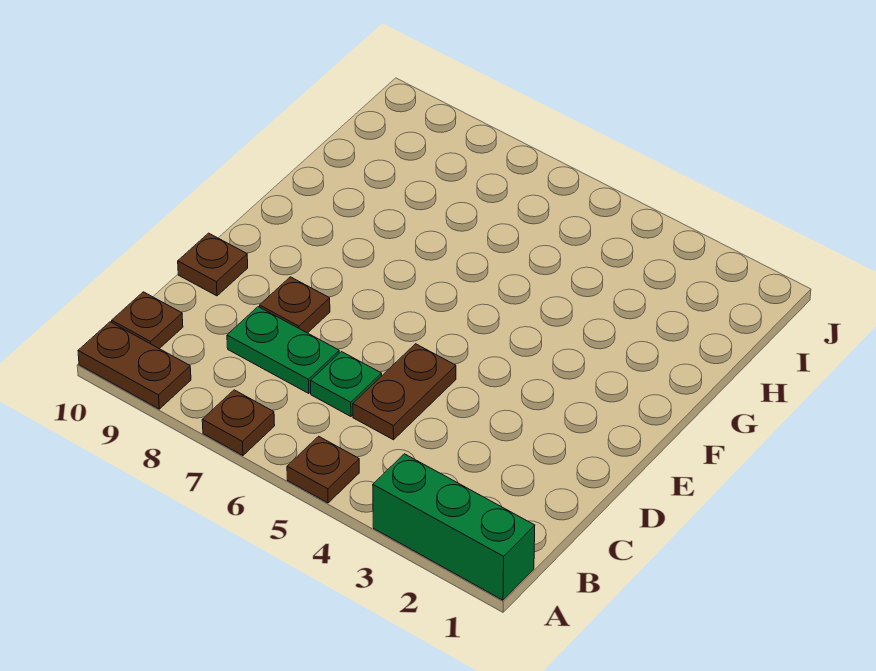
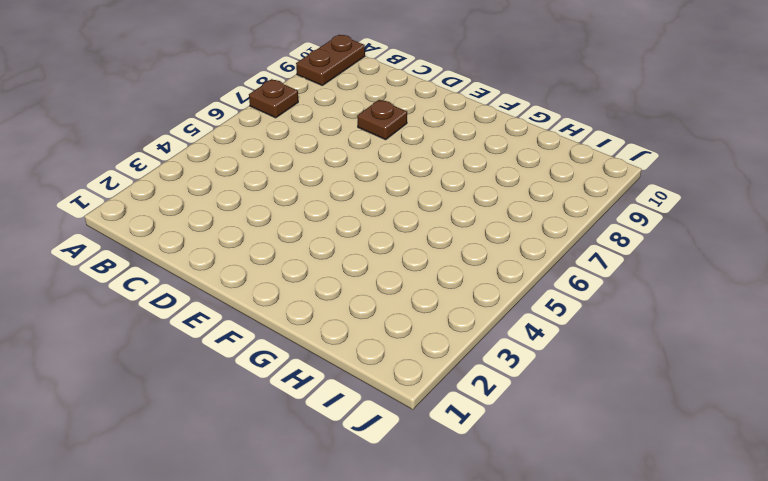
none -> green 1x3 brick [373,454,535,600]
none -> brown 1x1 plate [287,436,359,503]

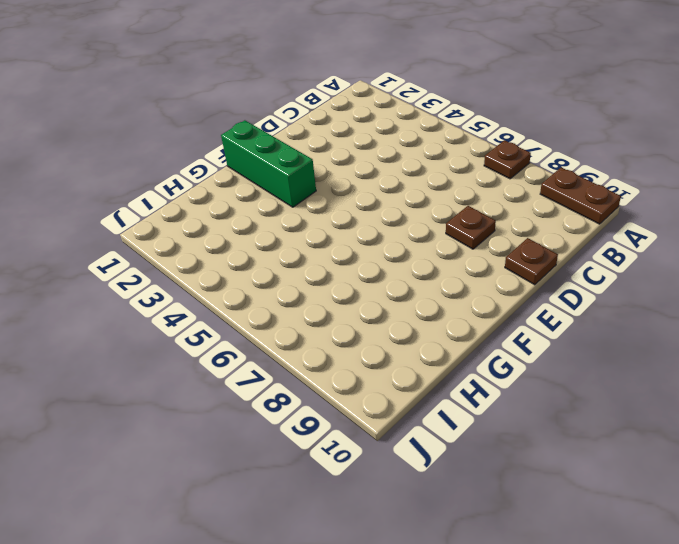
green 1x3 brick [221,120,316,207] -> green 1x3 brick moved to [373,454,535,600]
none -> brown 1x1 plate [287,436,359,503]
none -> brown 1x1 plate [112,292,183,349]

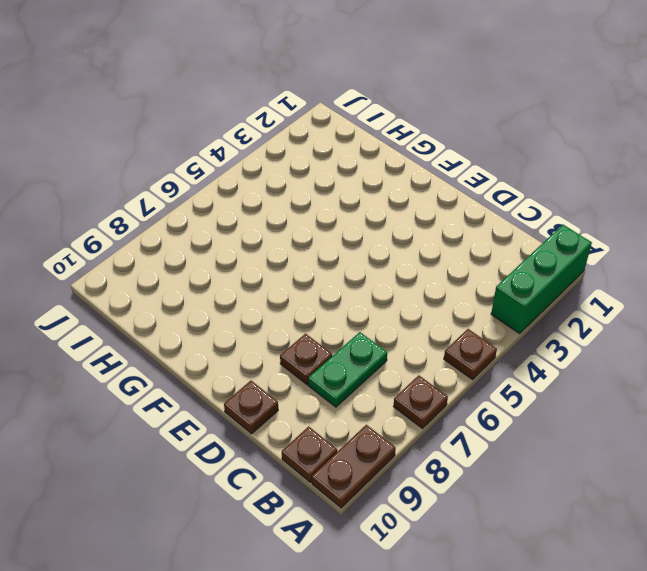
none -> brown 1x2 plate [353,344,456,440]
none -> green 1x1 plate [311,352,382,416]

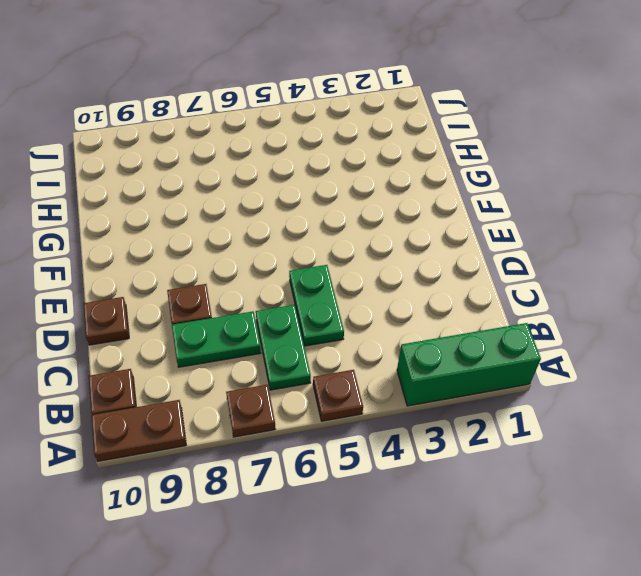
green 1x2 plate [256,305,311,390] -> green 1x1 plate [311,352,382,416]
green 1x2 plate [289,265,344,346] -> brown 1x2 plate [353,344,456,440]

